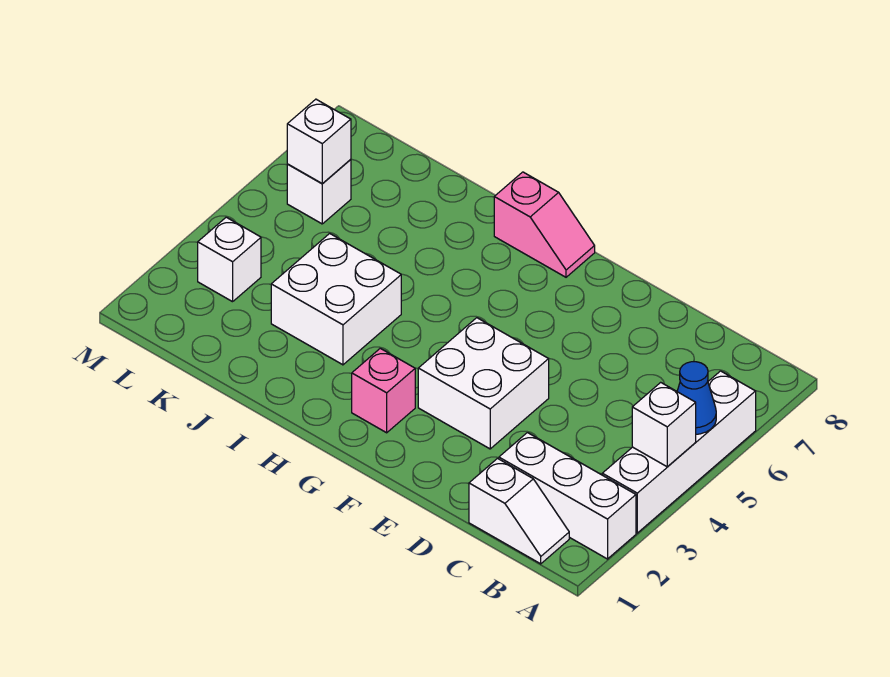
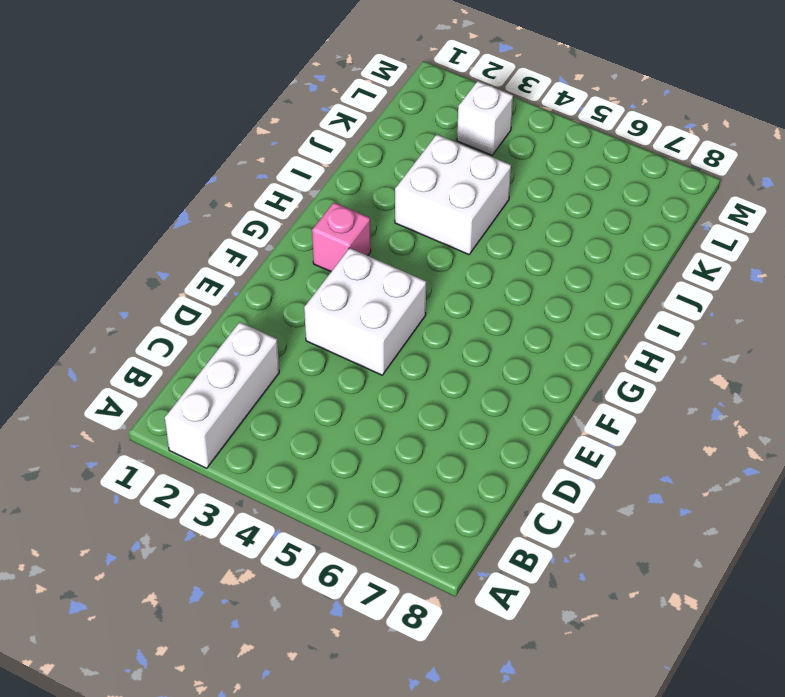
none -> white 1x4 brick [602,371,756,533]
none -> white 1x2 slope [469,459,569,564]
none -> pink 1x2 slope [494,172,595,277]

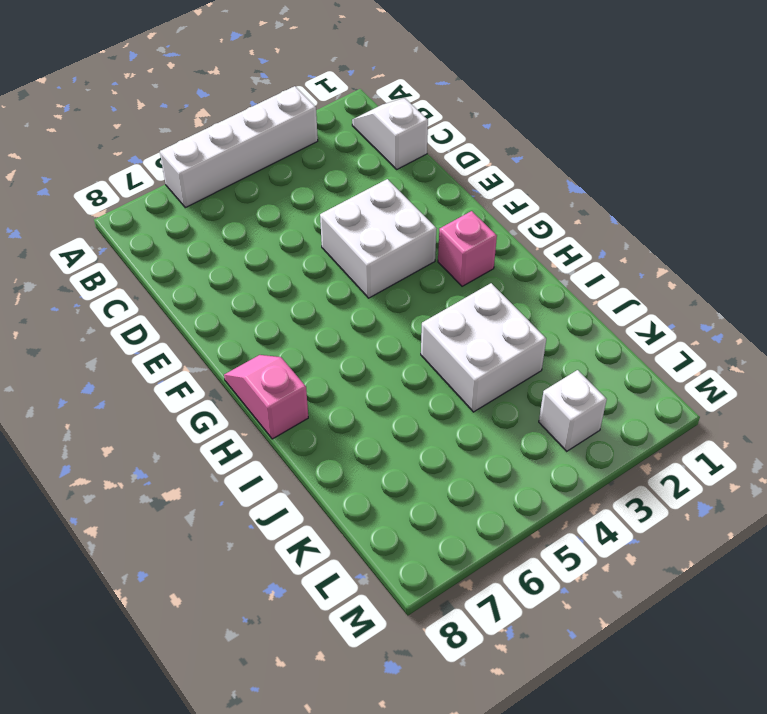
none -> white 1x3 brick [499,433,636,559]
none -> white 1x1 brick [287,160,351,224]
none -> white 1x1 brick [632,382,696,467]

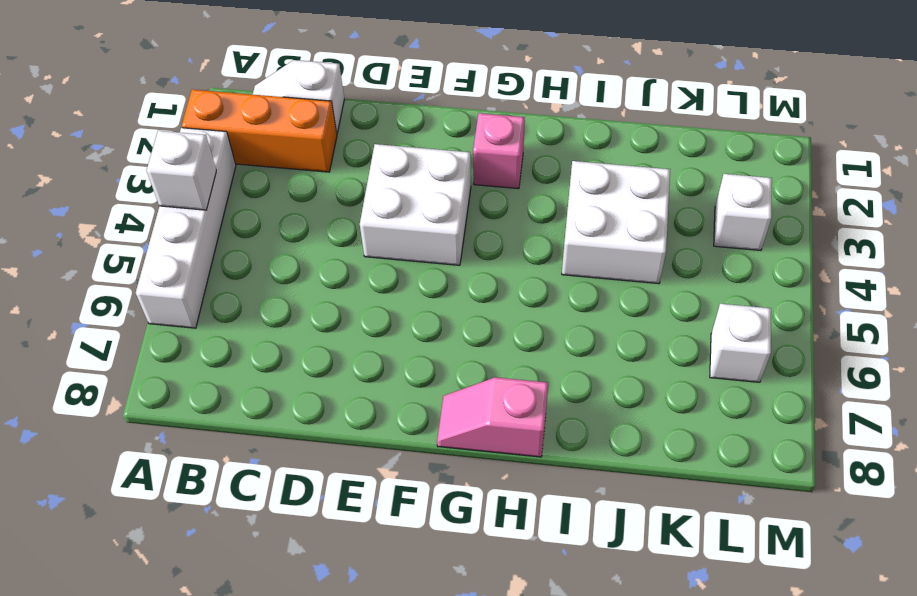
orange 1x3 brick [182,90,337,172] -> white 1x3 brick [499,433,636,559]
none -> blue 1x1 cone [677,362,716,434]
none -> white 1x1 brick [287,99,351,184]

